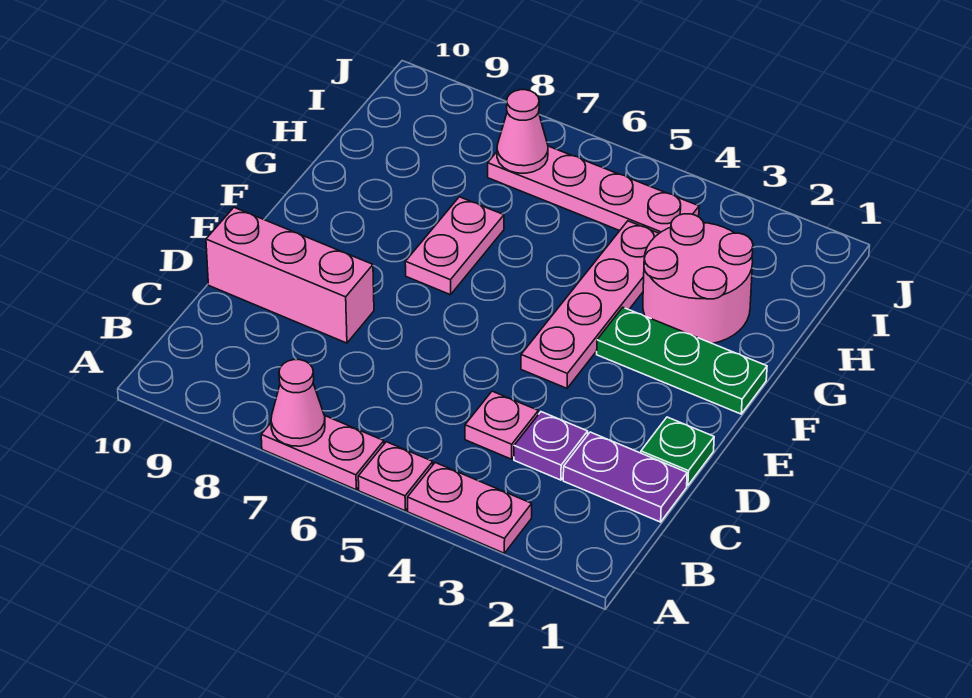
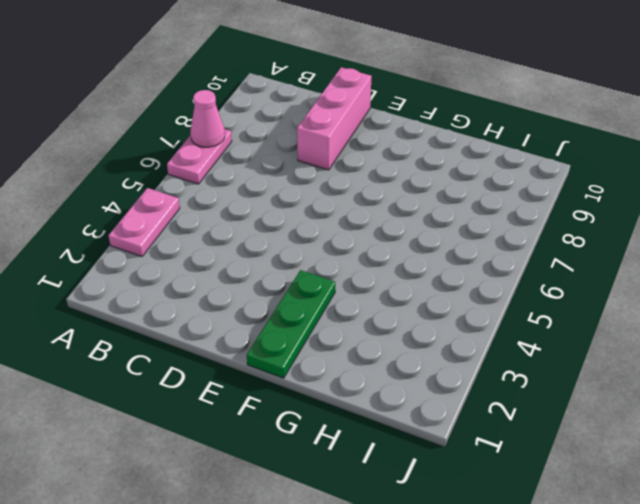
none -> pink 1x1 plate [358,442,433,511]
none -> purple 1x2 plate [563,432,687,522]
none -> purple 1x1 plate [514,412,588,480]

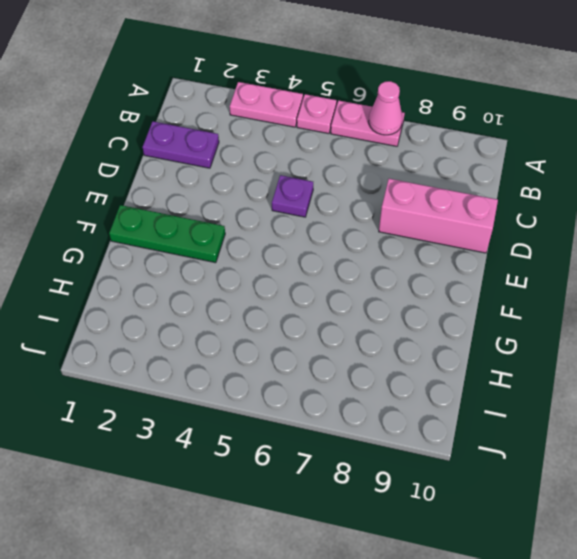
purple 1x1 plate [272,175,313,217] -> purple 1x1 plate moved to [514,412,588,480]
none -> pink 1x1 plate [465,391,538,459]
none -> green 1x1 plate [641,417,714,486]
none -> pink 1x4 plate [521,221,659,388]

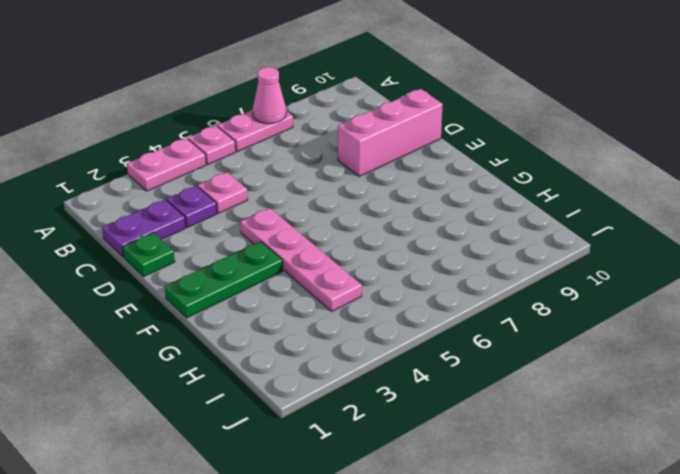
none -> pink 1x2 plate [405,197,504,295]
none -> pink 2x2 round brick [643,214,753,344]
none -> pink 1x4 plate [488,146,699,233]

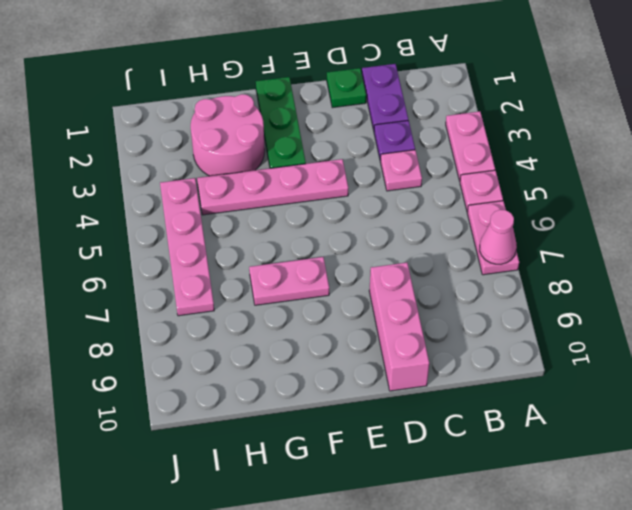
none -> pink 1x1 cone [497,90,548,173]

